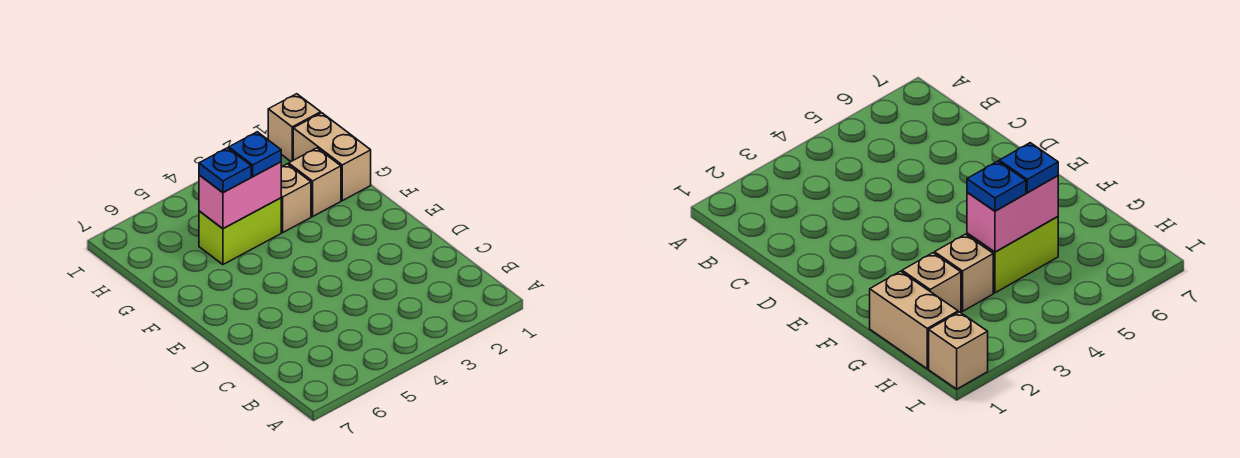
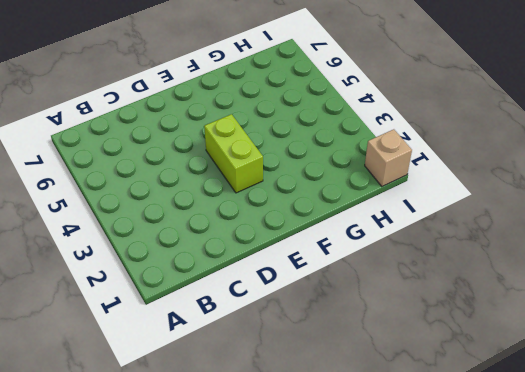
lime 1x2 brick [204,114,263,193] -> lime 1x2 brick moved to [199,198,281,265]
none -> tan 1x2 brick [293,113,371,201]
none -> tan 1x1 brick [289,148,341,217]

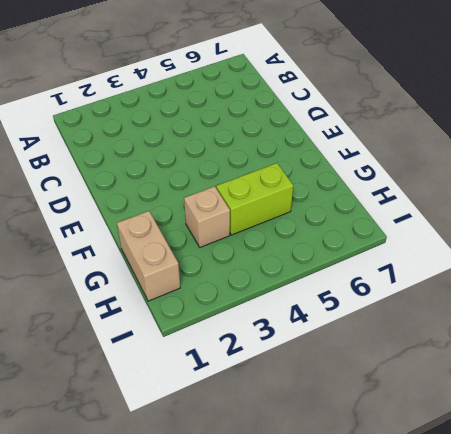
none -> tan 1x1 brick [289,148,341,217]
none -> tan 1x1 brick [268,94,321,161]

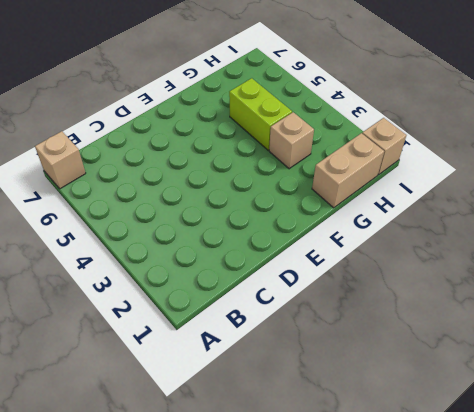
tan 1x1 brick [35,131,86,189] -> tan 1x1 brick moved to [289,148,341,217]
none -> pink 1x2 brick [199,162,281,229]
none -> blue 1x1 plate [229,132,281,176]

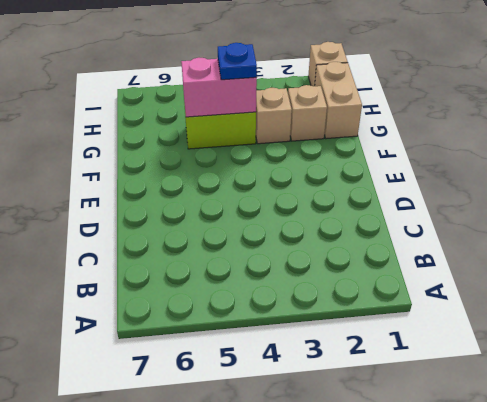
none -> blue 1x1 plate [199,148,251,193]

